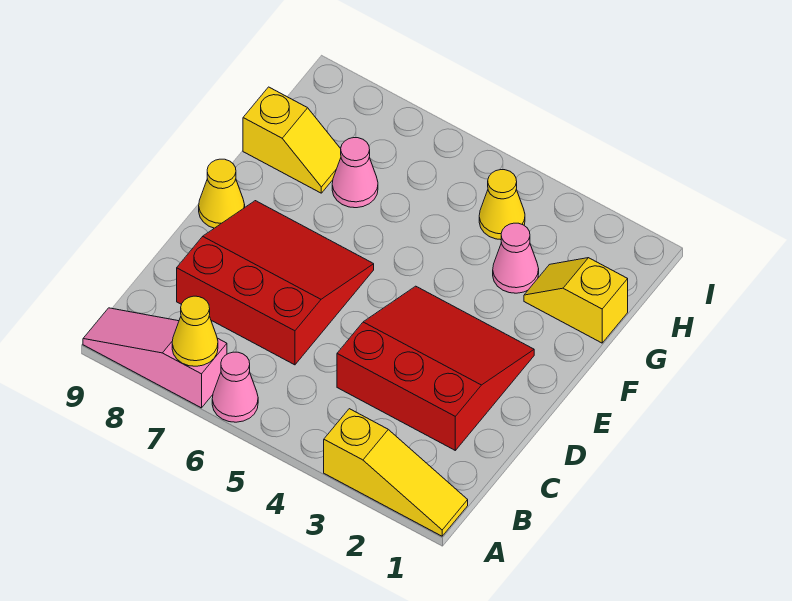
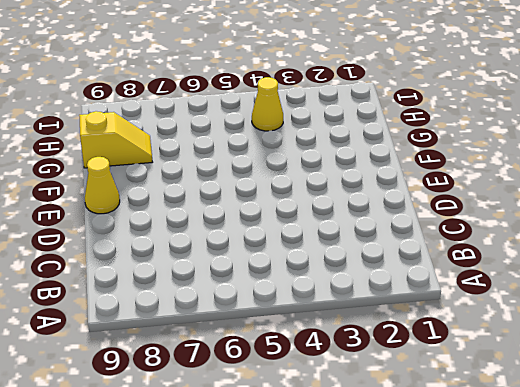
none -> yellow 1x3 slope [324,409,468,536]
none -> pink 1x1 cone [212,352,258,422]
none -> pink 1x3 slope [83,308,227,408]

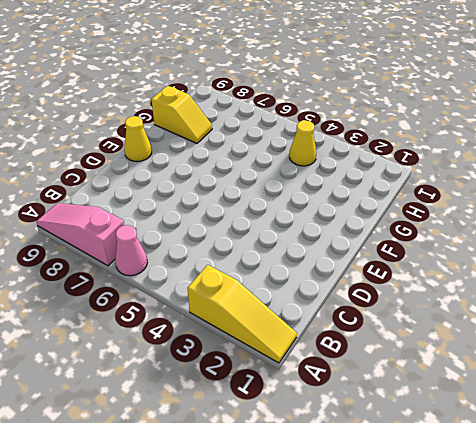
none -> red 3x3 slope [337,286,534,450]
none -> red 3x3 slope [177,201,374,365]
none -> yellow 1x2 slope [524,258,628,343]

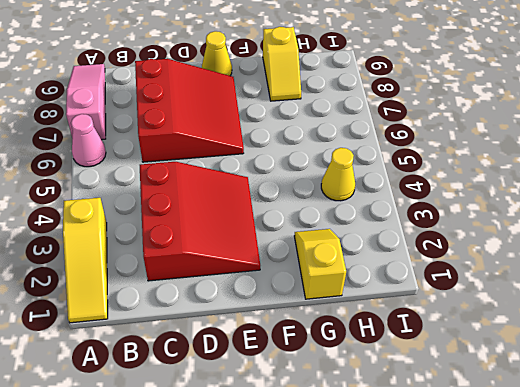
none -> pink 1x1 cone [493,223,539,293]
none -> pink 1x1 cone [332,138,378,208]
none -> yellow 1x1 cone [172,296,218,366]

